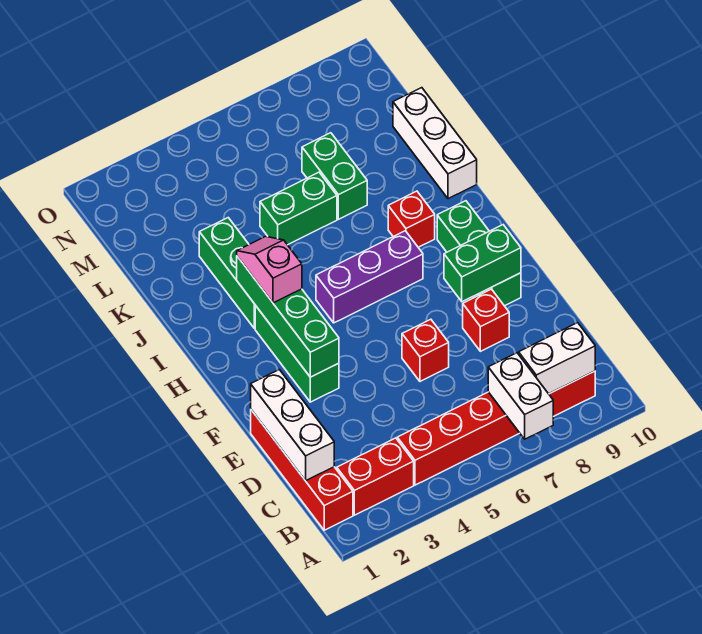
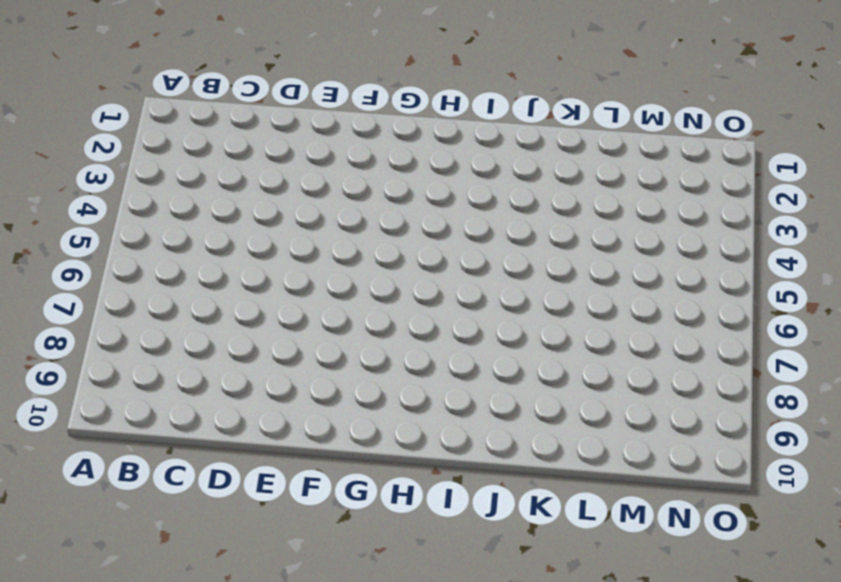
none -> red 1x4 brick [251,410,353,530]
none -> red 1x2 brick [337,438,414,515]
none -> red 1x6 brick [397,371,595,485]

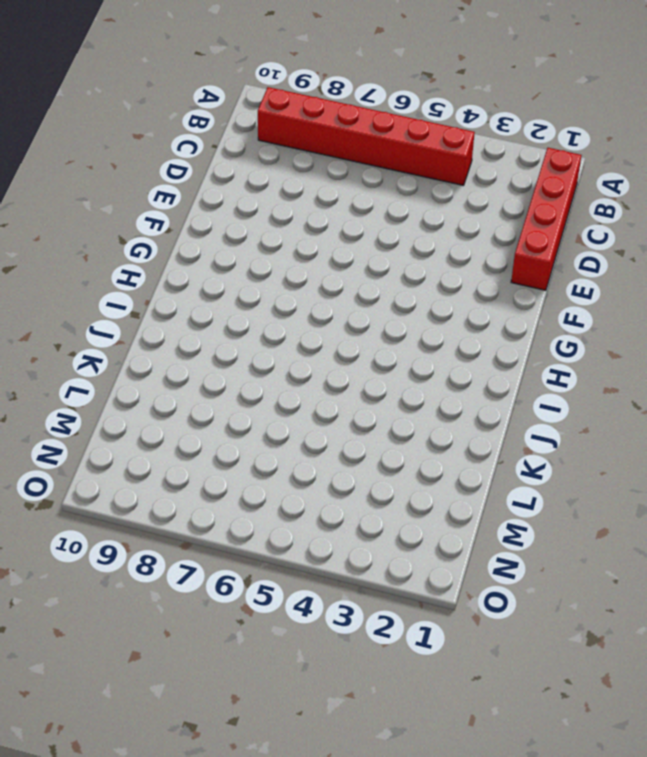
none -> red 1x2 brick [337,438,414,515]
none -> red 1x1 brick [402,319,449,381]
none -> red 1x1 brick [463,289,509,351]

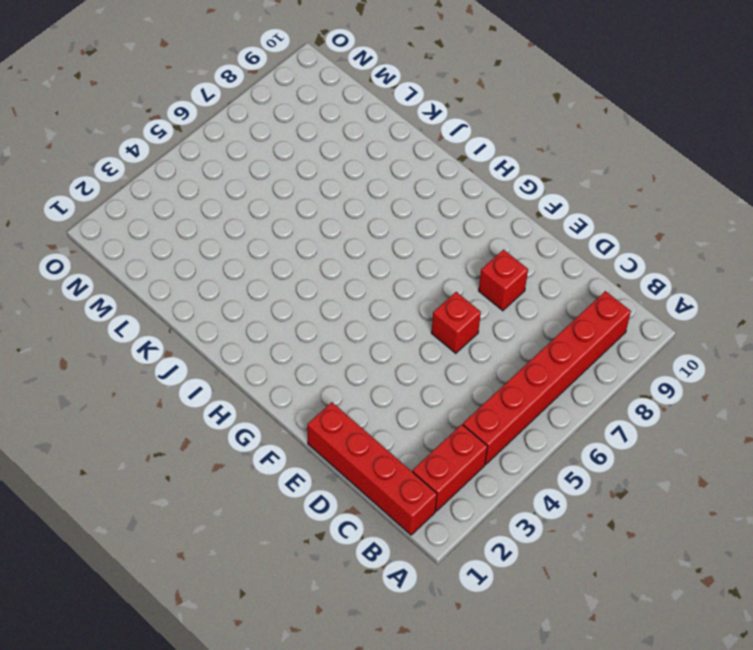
none -> green 1x3 brick [255,305,339,402]
none -> green 1x3 brick [437,201,521,306]
none -> purple 1x3 brick [316,231,423,323]

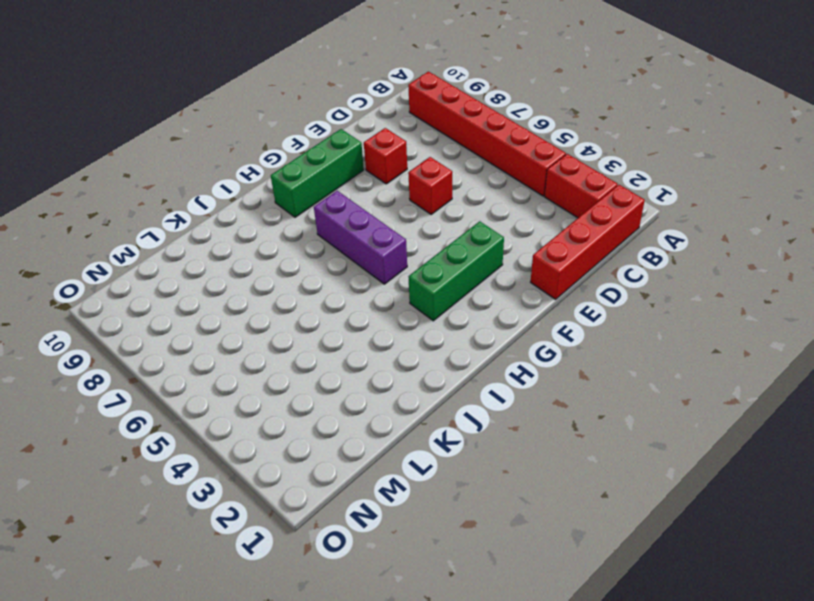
none -> green 1x3 brick [199,218,255,329]
none -> red 1x1 brick [388,191,435,247]
none -> white 1x3 brick [393,88,477,199]

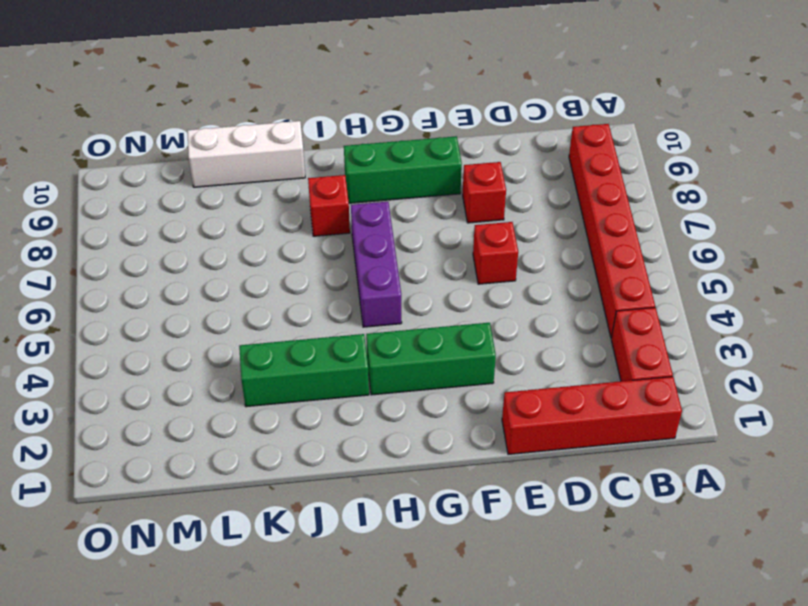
none -> green 1x2 brick [260,172,337,245]
none -> green 1x2 brick [302,133,367,219]
none -> white 1x2 brick [488,353,553,439]

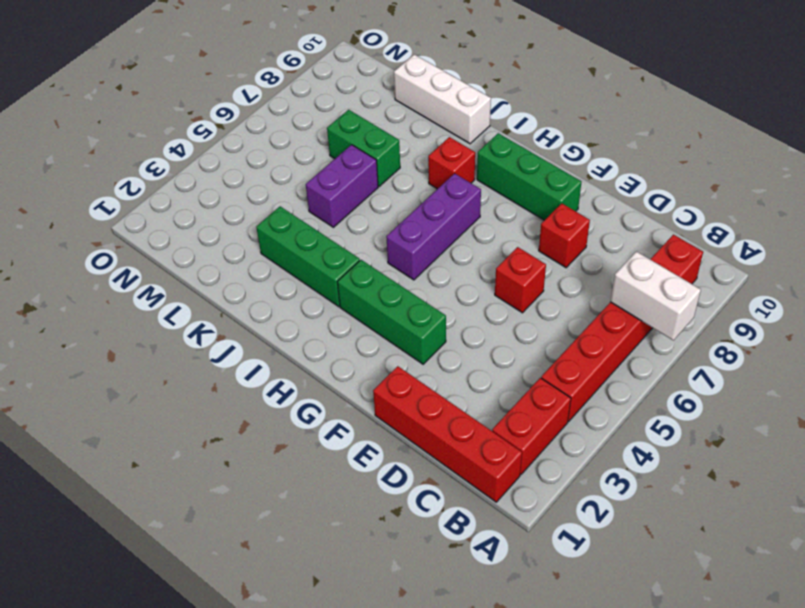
purple 1x2 brick [306,145,378,227] -> green 1x2 brick [260,172,337,245]
none -> white 1x2 brick [519,323,595,394]
none -> white 1x3 brick [251,370,334,481]
none -> green 1x4 brick [237,256,339,377]

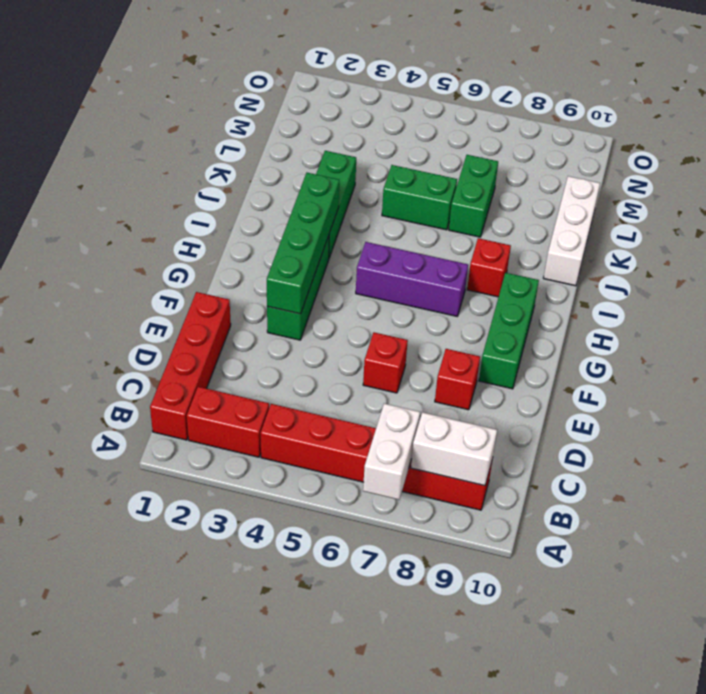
none -> white 1x3 brick [251,370,334,481]
none -> green 1x2 brick [444,225,521,302]
none -> pink 1x2 slope [237,236,302,303]

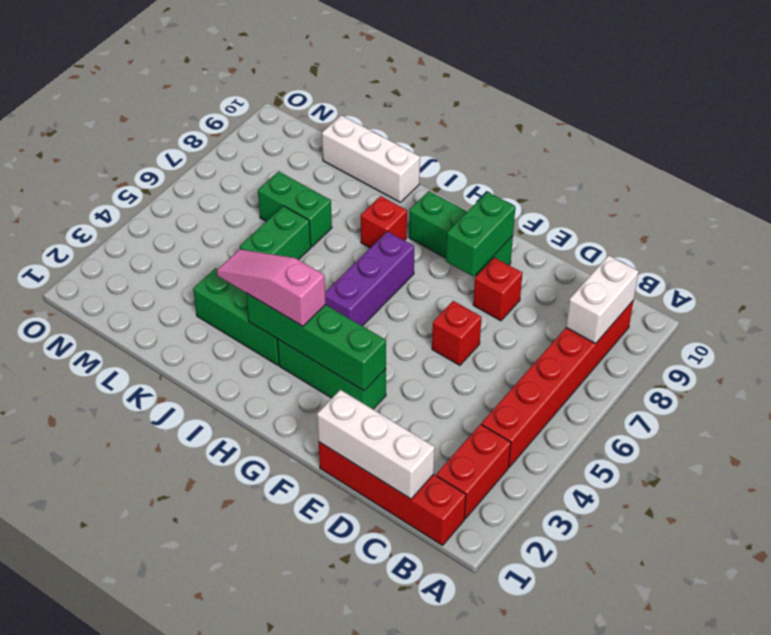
pink 1x3 slope [217,249,326,326] -> pink 1x2 slope [237,236,302,303]
none -> white 1x2 brick [488,353,553,439]

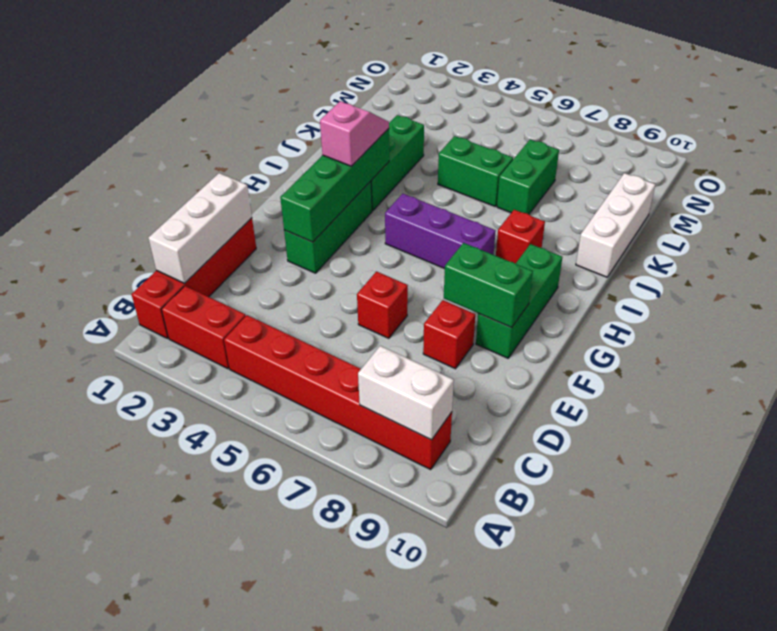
none -> white 1x2 brick [488,353,553,439]

